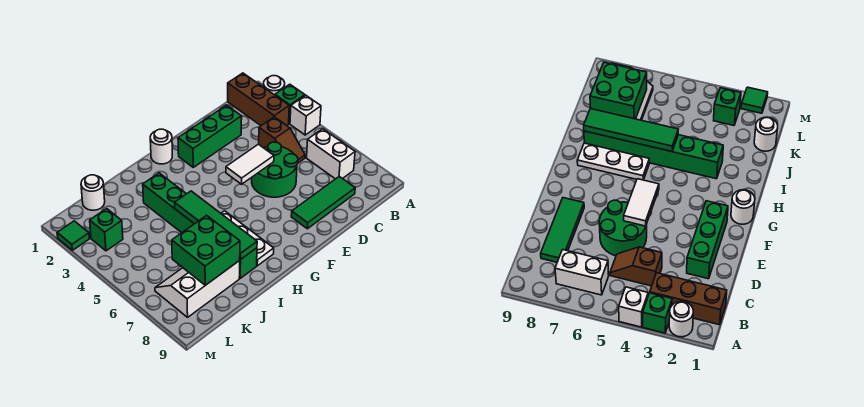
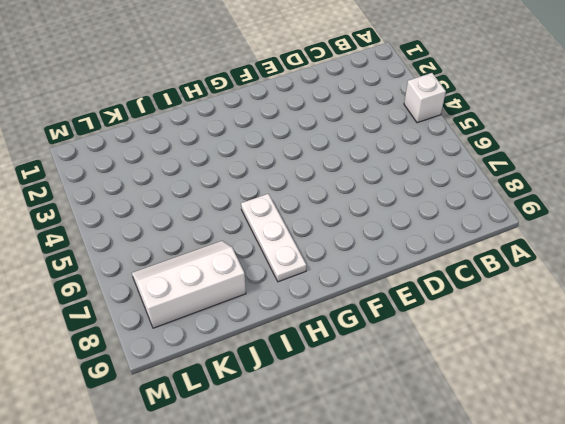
none -> white 1x1 round brick [264,76,285,95]
none -> green 1x1 brick [275,84,305,124]
none -> brown 1x3 brick [228,73,289,126]

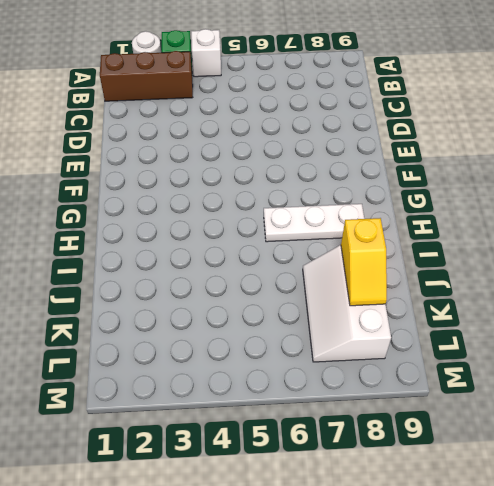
yellow 1x2 slope [341,218,387,306] -> green 2x2 brick [172,215,240,285]
none -> white 1x2 brick [307,129,355,179]
none -> brown 1x2 slope [259,117,305,163]
none -> green 1x3 tile [291,177,355,229]

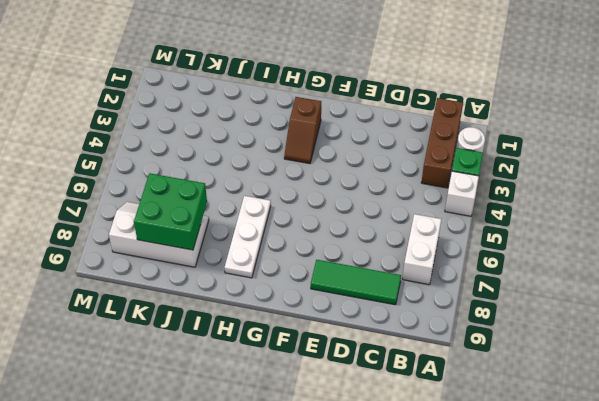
brown 1x2 slope [284,97,321,164] -> brown 1x2 slope moved to [259,117,305,163]
none -> green 1x3 brick [178,105,242,167]
none -> green 2x2 round brick [252,142,298,197]
none -> white 1x1 round brick [150,129,172,164]

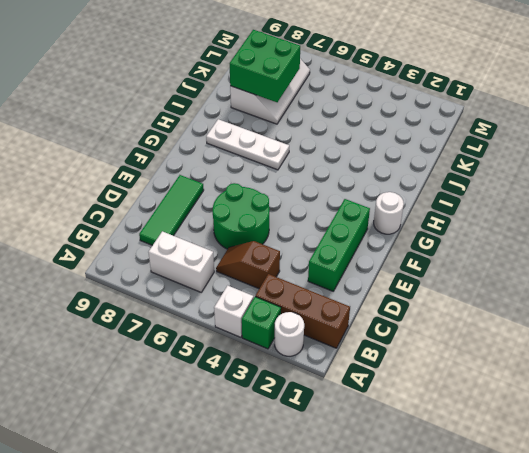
none -> green 1x6 brick [143,173,257,278]
none -> white 1x1 round brick [81,175,105,210]
none -> green 1x1 brick [90,209,123,251]

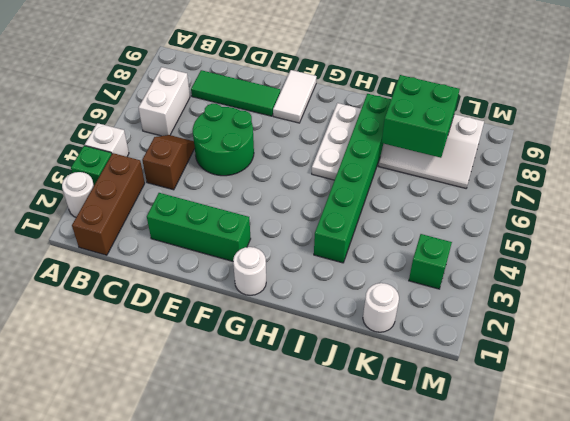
white 1x2 tile [273,70,317,123] -> white 1x2 tile turned to [226,144,274,184]
none -> green 1x1 tile [57,221,89,250]
none -> green 1x4 tile [175,191,257,260]

